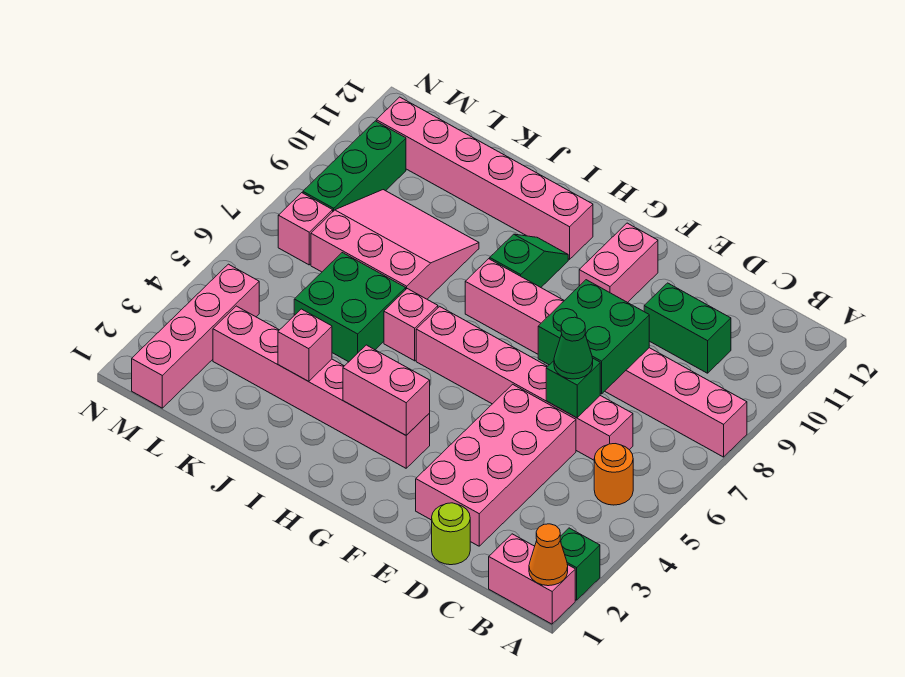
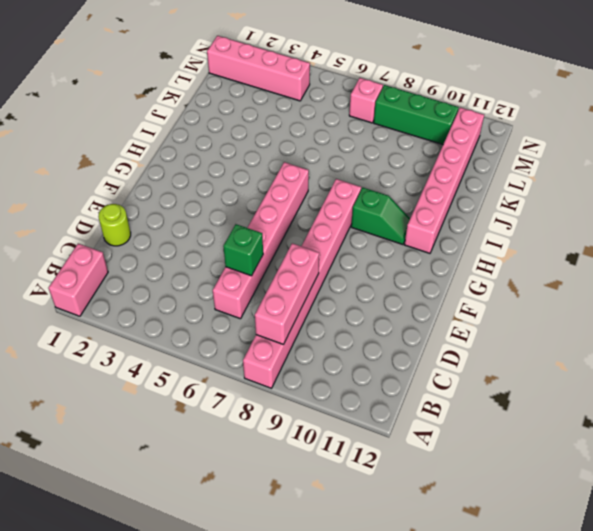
pink 1x3 brick [255,243,319,345] -> green 2x2 brick [538,280,649,394]
none -> green 1x1 brick [560,528,600,600]
none -> orange 1x1 round brick [594,444,633,505]
none -> green 1x2 brick [644,283,731,373]

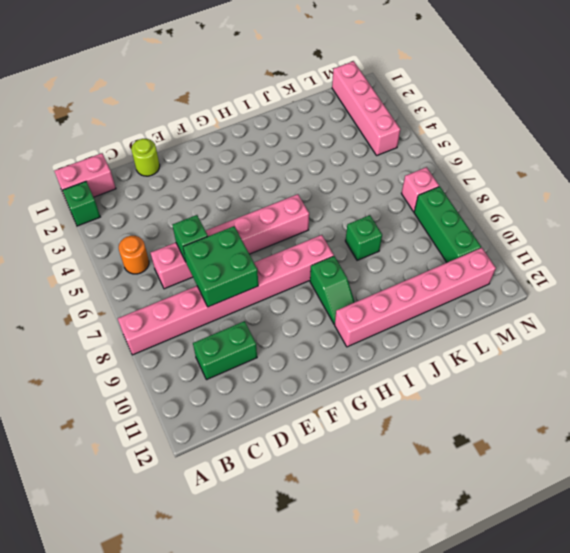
green 1x1 brick [345,215,382,260] -> pink 3x3 slope [311,190,479,299]
none -> pink 2x4 brick [416,384,576,546]
none -> pink 1x2 brick [579,223,658,303]
none -> pink 1x6 brick [213,306,430,468]

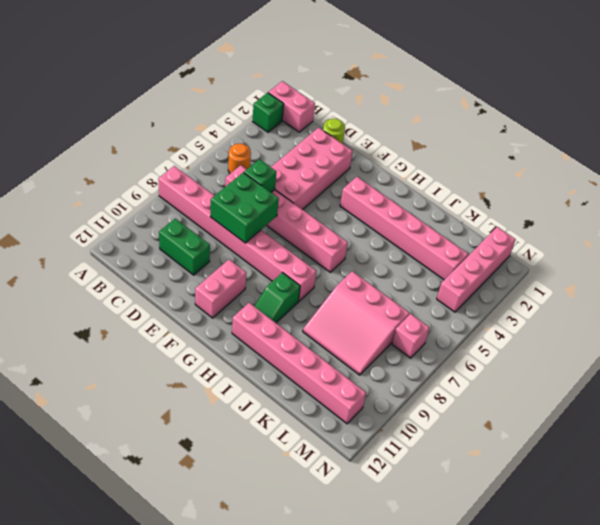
none -> pink 1x1 brick [384,289,438,361]
none -> green 2x2 brick [294,253,406,362]
none -> green 1x3 brick [303,121,406,211]

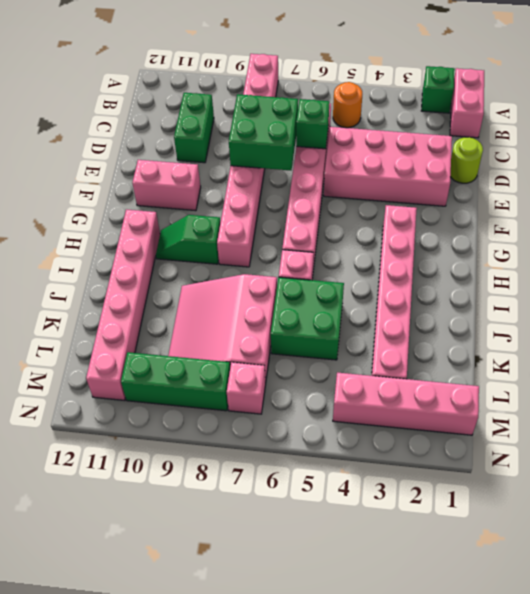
none -> orange 1x1 cone [529,524,568,586]
none -> pink 1x2 brick [343,345,430,435]
none -> pink 1x1 brick [278,309,332,382]

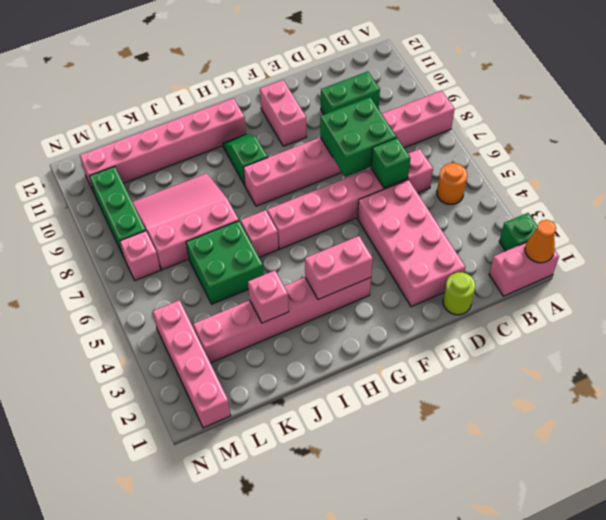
none -> green 1x1 cone [554,317,593,379]

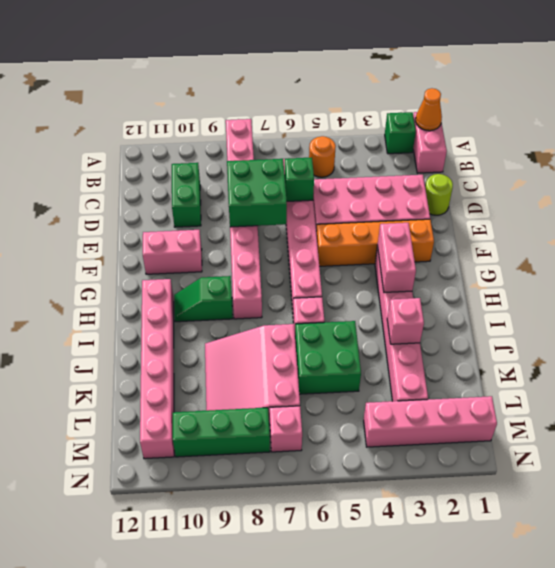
orange 1x4 brick [316,219,434,266] -> none
none -> green 1x1 cone [554,317,593,379]

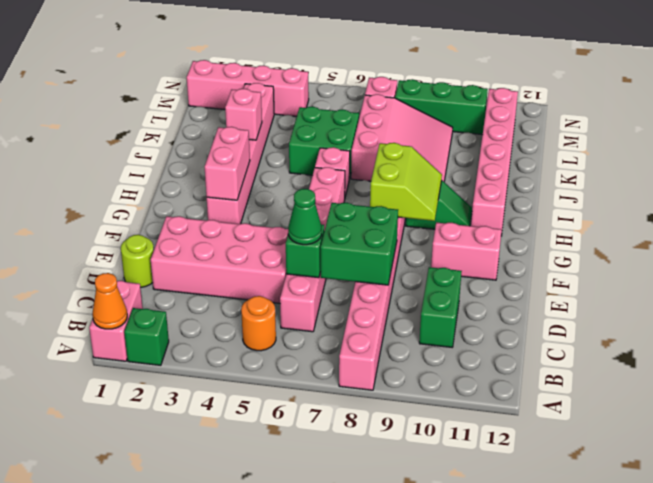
lime 2x2 slope [370,143,442,221] -> none

